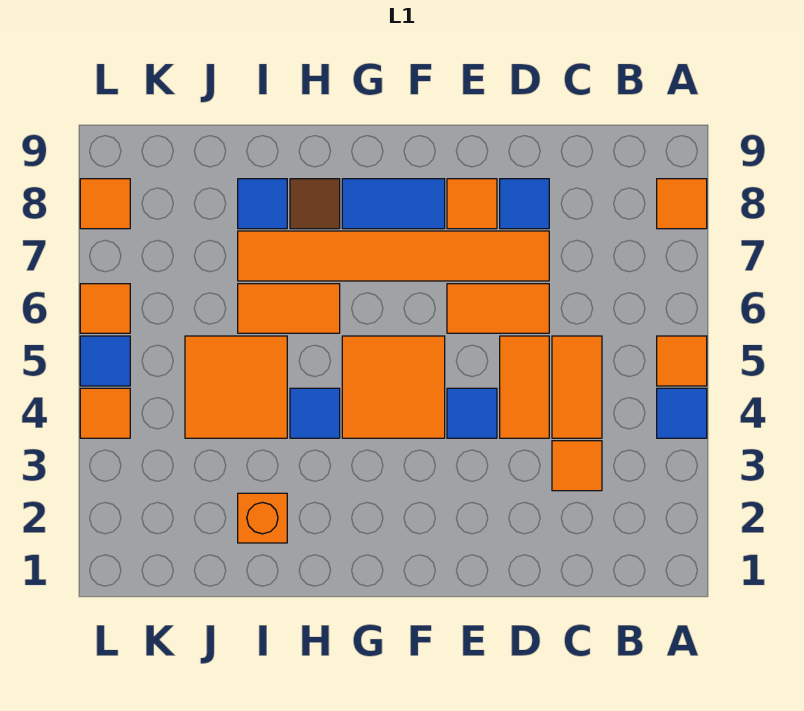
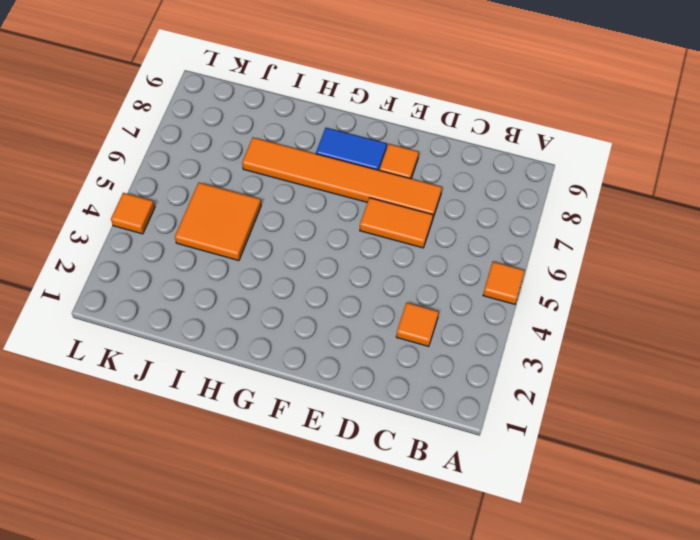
none -> blue 1x1 tile [657,388,707,438]
none -> orange 1x1 tile [657,179,707,229]
none -> orange 1x2 tile [552,336,602,438]

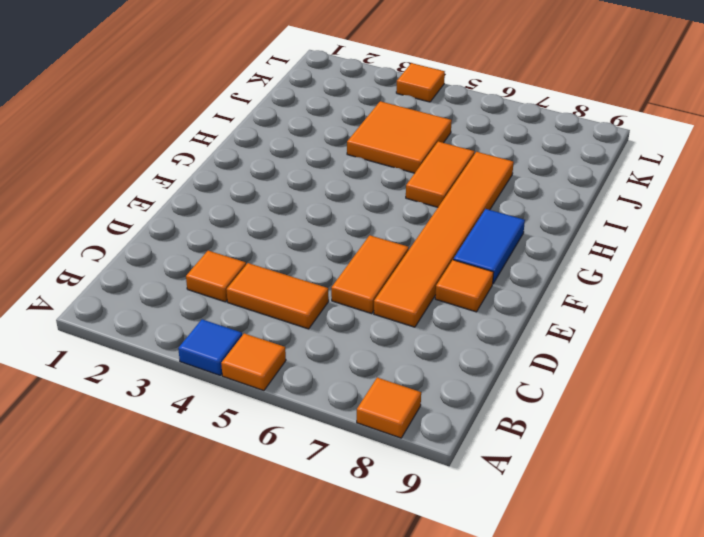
none -> orange 1x2 tile [500,336,549,438]
none -> blue 1x1 tile [500,179,549,229]
none -> blue 1x1 tile [447,388,497,438]

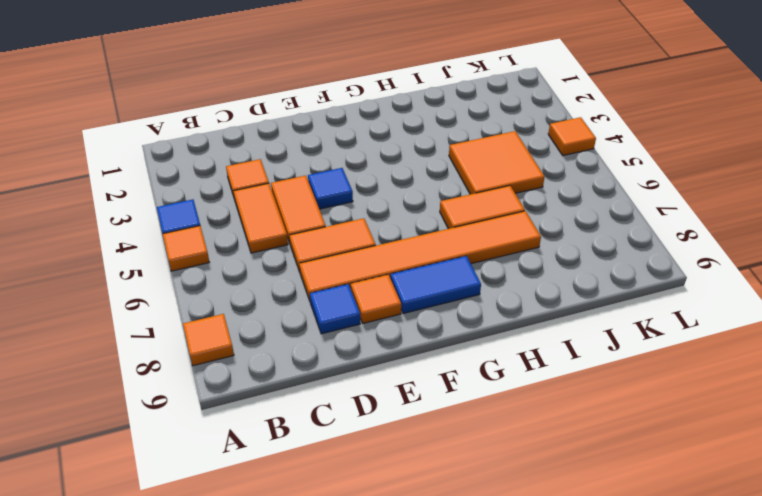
none -> orange 2x2 tile [342,336,445,438]
none -> blue 1x1 tile [290,388,340,438]
none -> brown 1x1 tile [290,179,340,229]

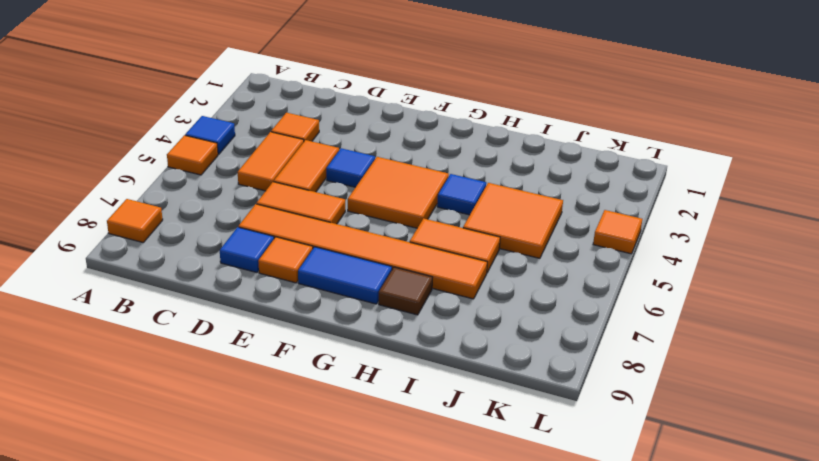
none -> orange 1x1 brick [238,493,287,543]
none -> blue 1x1 tile [238,179,287,229]
none -> blue 1x1 tile [80,336,130,386]

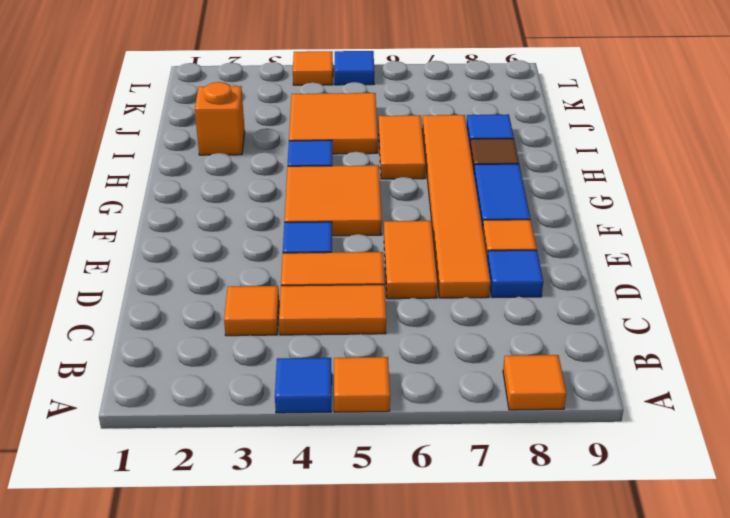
none -> orange 1x1 tile [80,284,130,333]
none -> orange 1x1 tile [80,179,130,229]

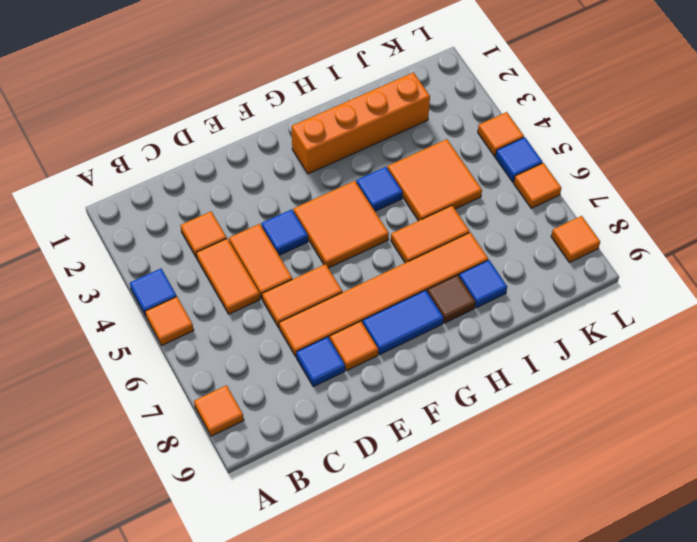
orange 1x4 brick [291,73,430,174] -> orange 1x1 brick [238,493,287,543]

